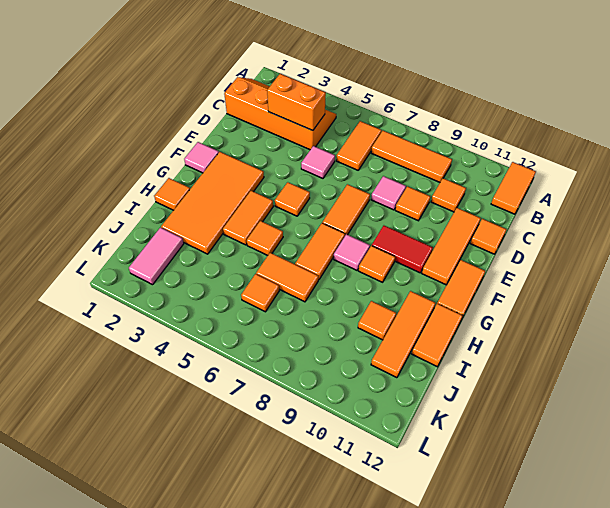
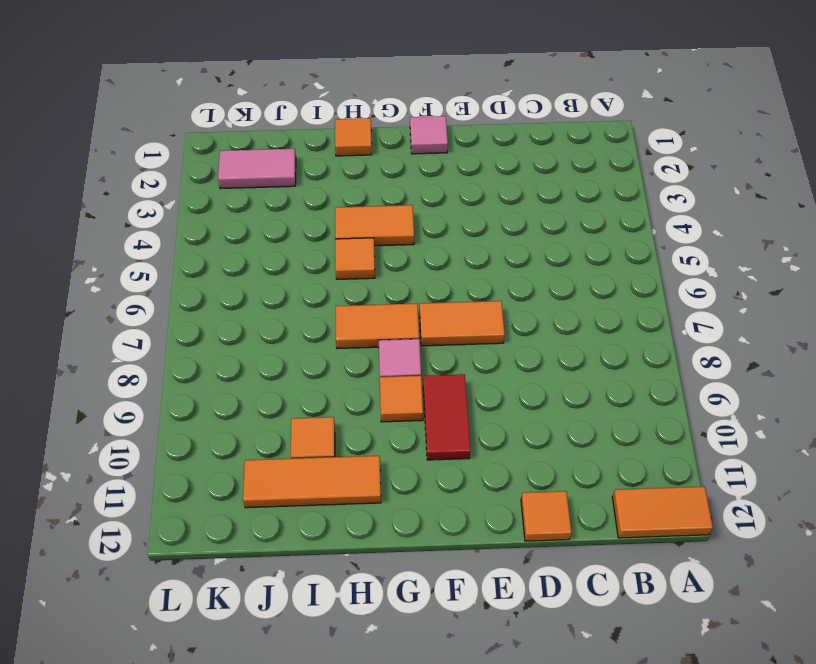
none -> orange 2x4 slope [224,77,336,150]
none -> orange 1x2 tile [336,121,382,170]
none -> orange 1x3 tile [371,131,452,182]

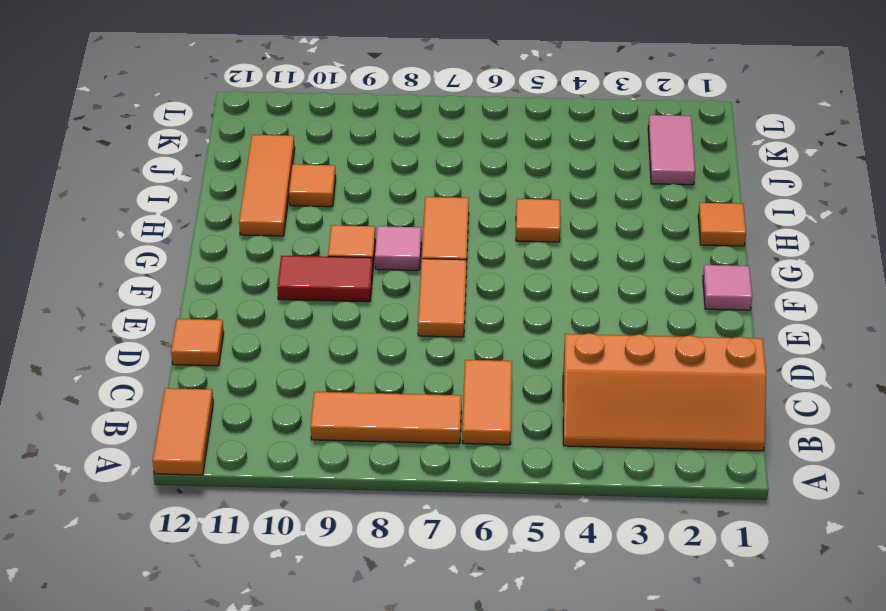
none -> orange 1x1 tile [431,178,466,212]
none -> pink 1x1 tile [301,146,335,178]
none -> pink 1x1 tile [371,176,406,210]

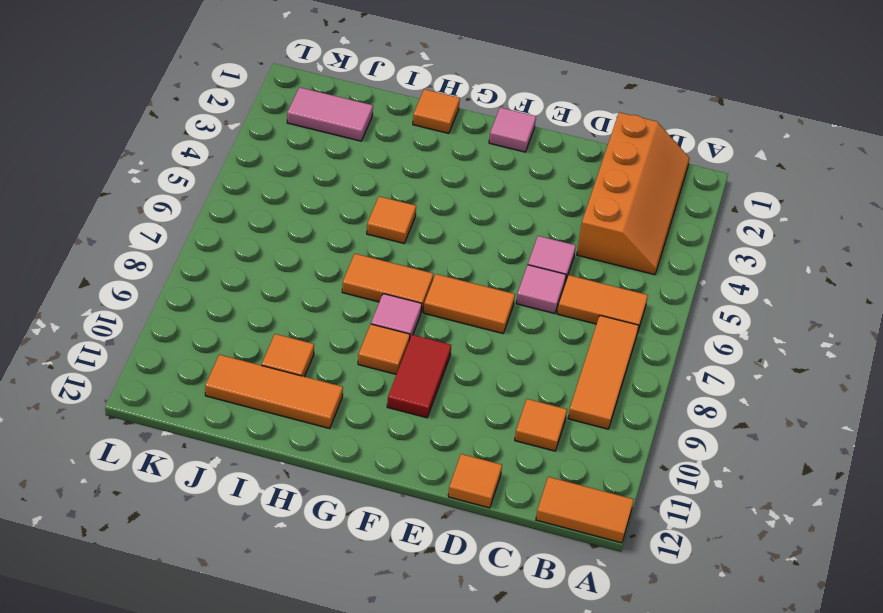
pink 1x1 tile [516,265,566,314] -> pink 1x1 tile moved to [371,176,406,210]
none -> orange 1x1 tile [395,187,430,221]
none -> orange 1x3 tile [422,208,481,285]
none -> orange 2x4 tile [161,152,264,254]

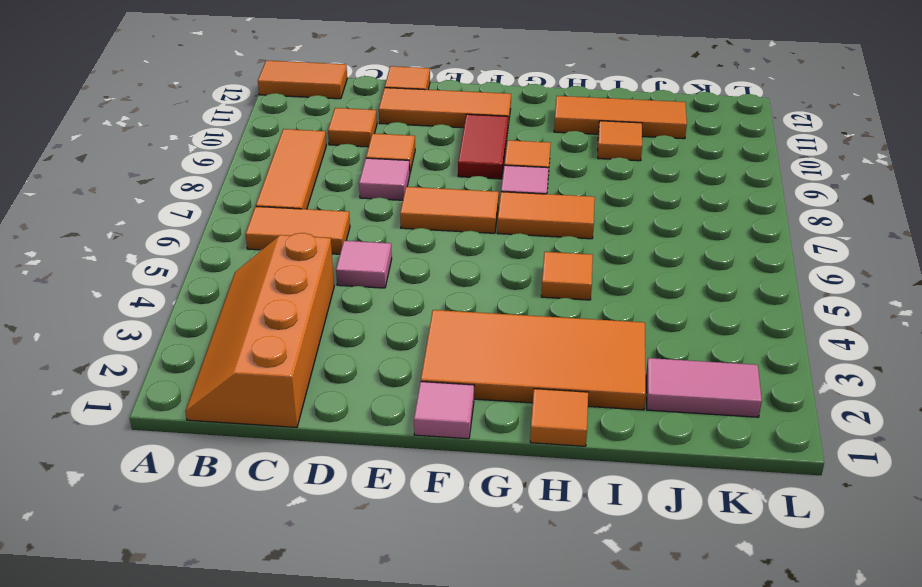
none -> orange 1x1 tile [275,182,310,216]
none -> orange 1x2 tile [437,260,485,316]
none -> orange 1x2 tile [223,191,273,245]

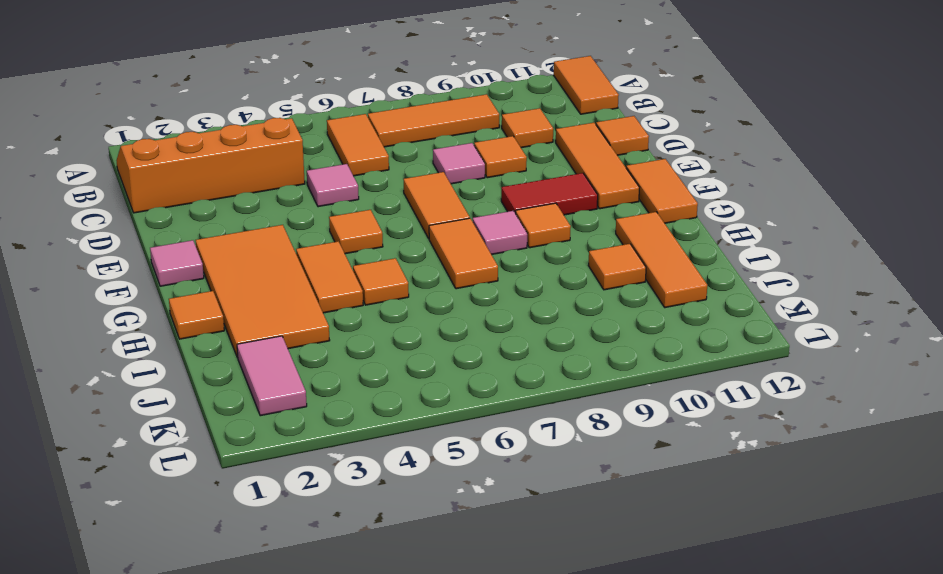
none -> orange 1x2 tile [412,304,463,367]
none -> orange 1x2 tile [256,253,318,302]
none -> orange 1x1 tile [241,274,279,312]

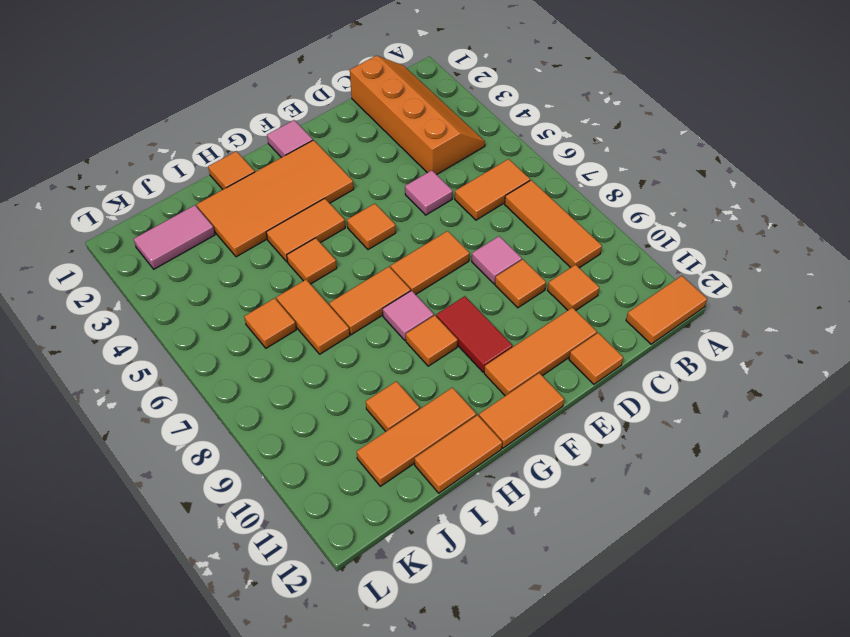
none -> orange 1x2 brick [267,74,326,131]

